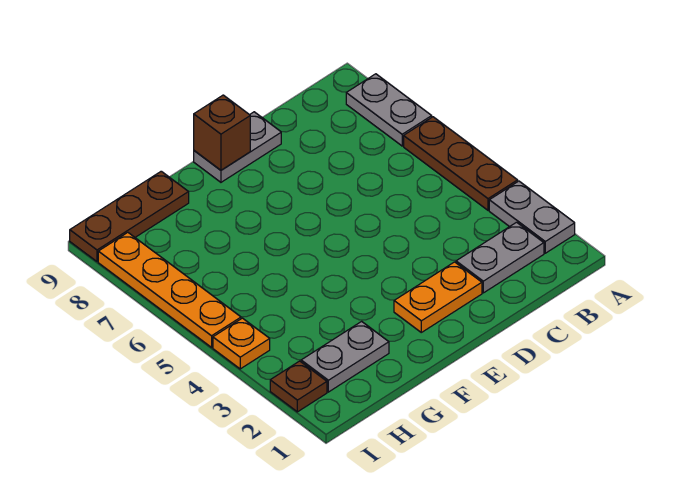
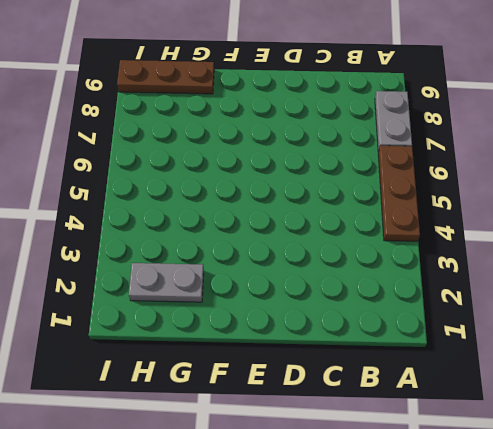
none -> grey 1x2 plate [489,181,575,253]
none -> grey 1x2 plate [456,222,544,293]
none -> orange 1x2 plate [394,262,482,332]

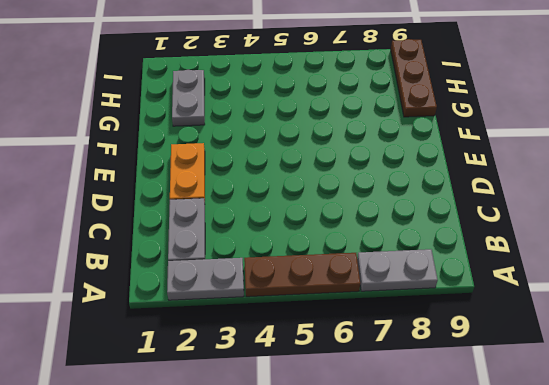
none -> grey 1x2 plate [194,112,281,182]
none -> brown 1x1 plate [270,361,327,412]
none -> orange 1x1 plate [213,318,270,369]

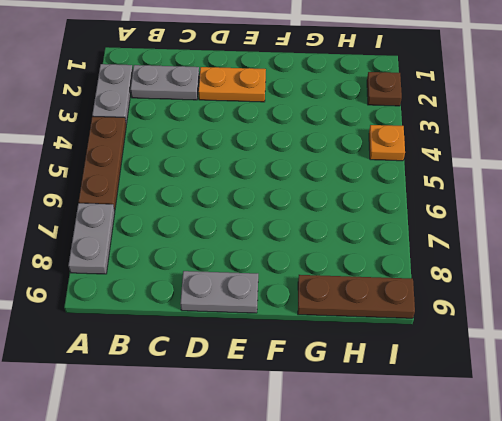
none -> grey 1x2 plate [301,321,389,392]
none -> orange 1x4 plate [98,233,241,347]
none -> brown 1x1 brick [194,95,250,170]

